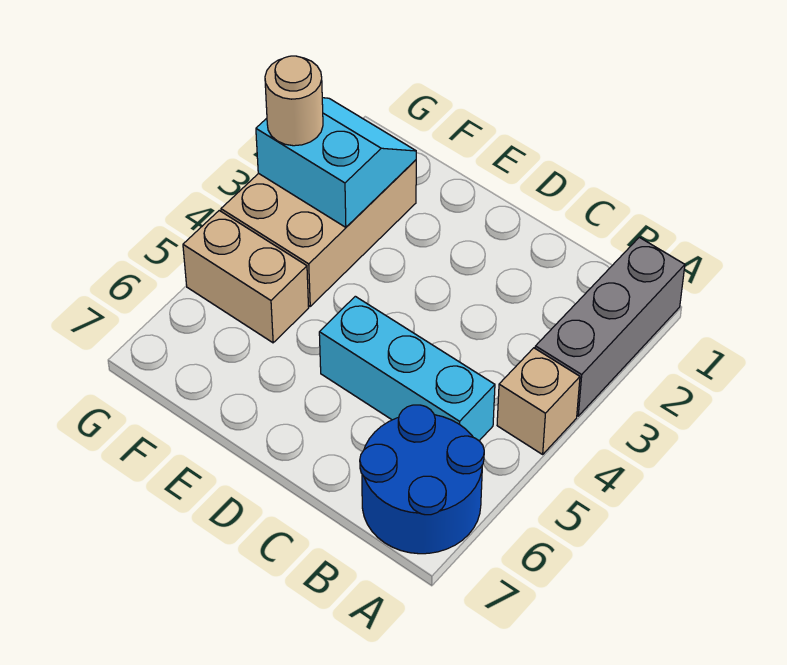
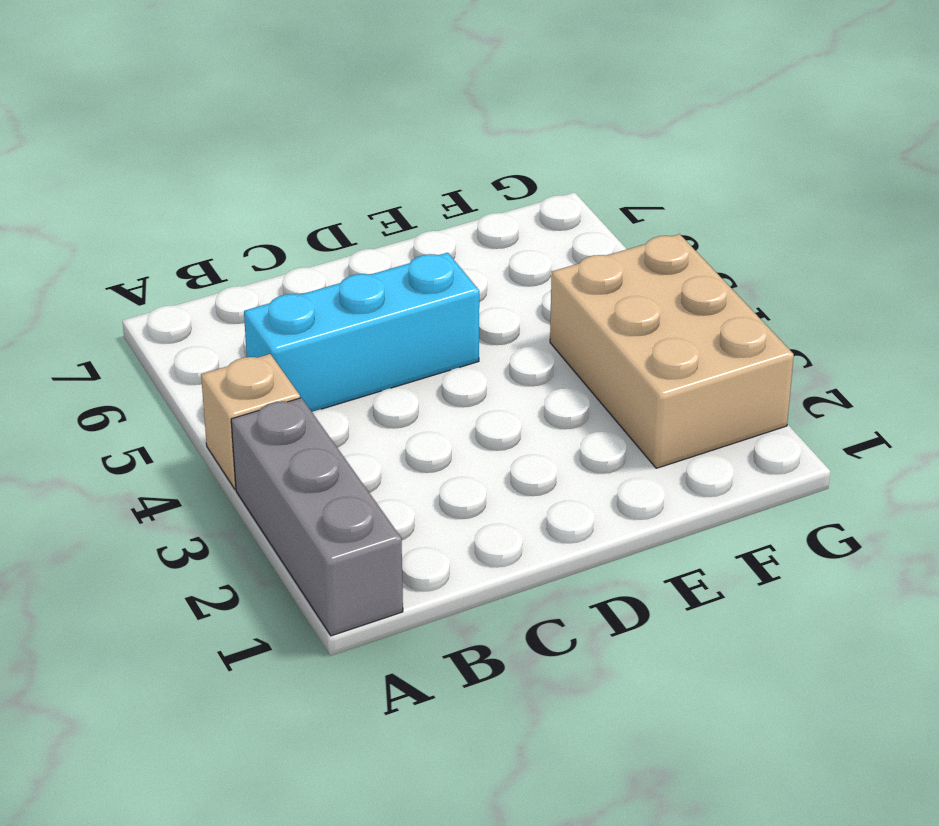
none -> blue 2x2 round brick [360,405,484,554]
none -> tan 1x2 brick [183,211,309,343]

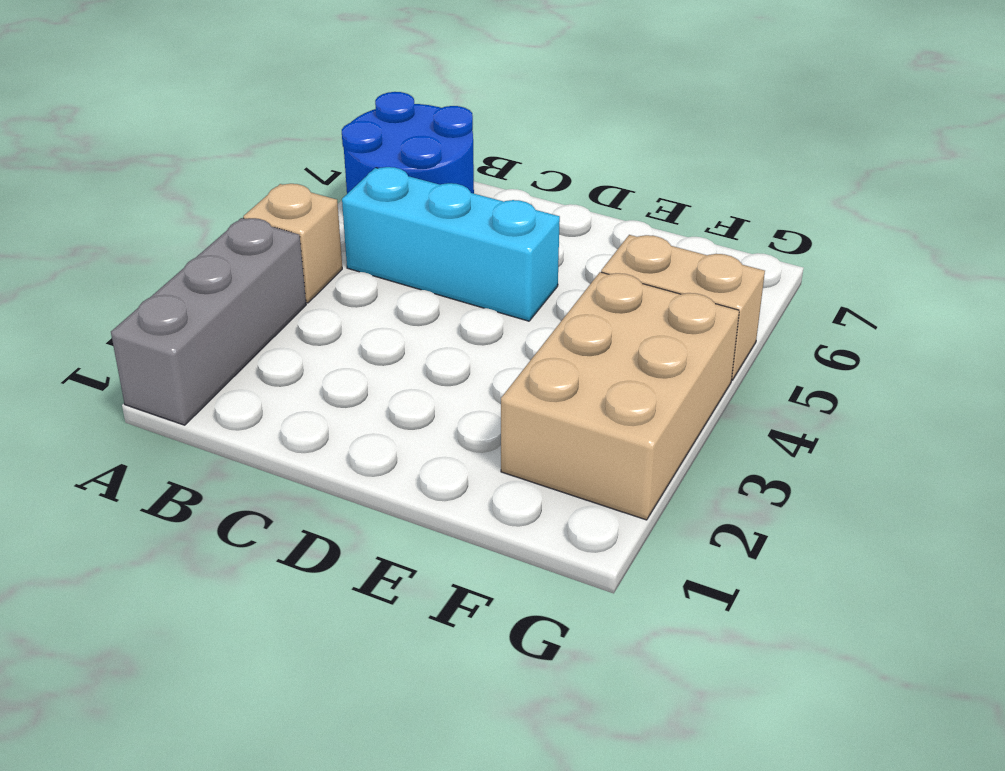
none -> cyan 2x2 slope [256,98,416,227]
none -> tan 1x1 round brick [265,56,323,146]

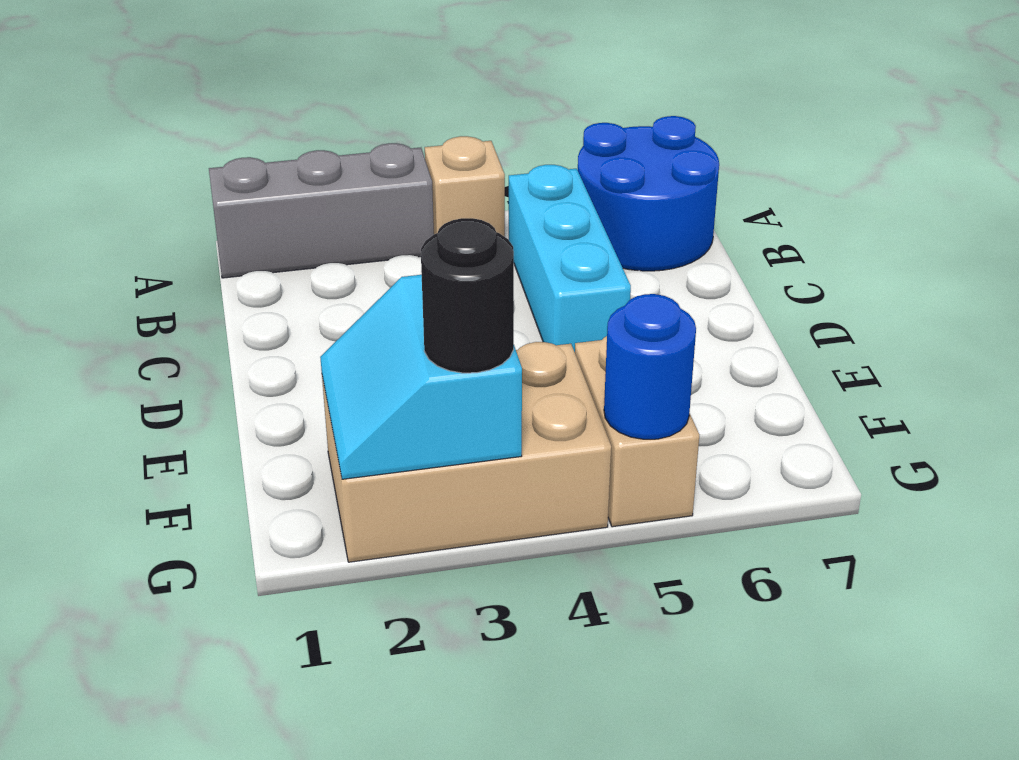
black 1x1 round brick [421,218,514,373] -> tan 1x1 round brick [265,56,323,146]
blue 1x1 round brick [604,294,696,439] -> none

